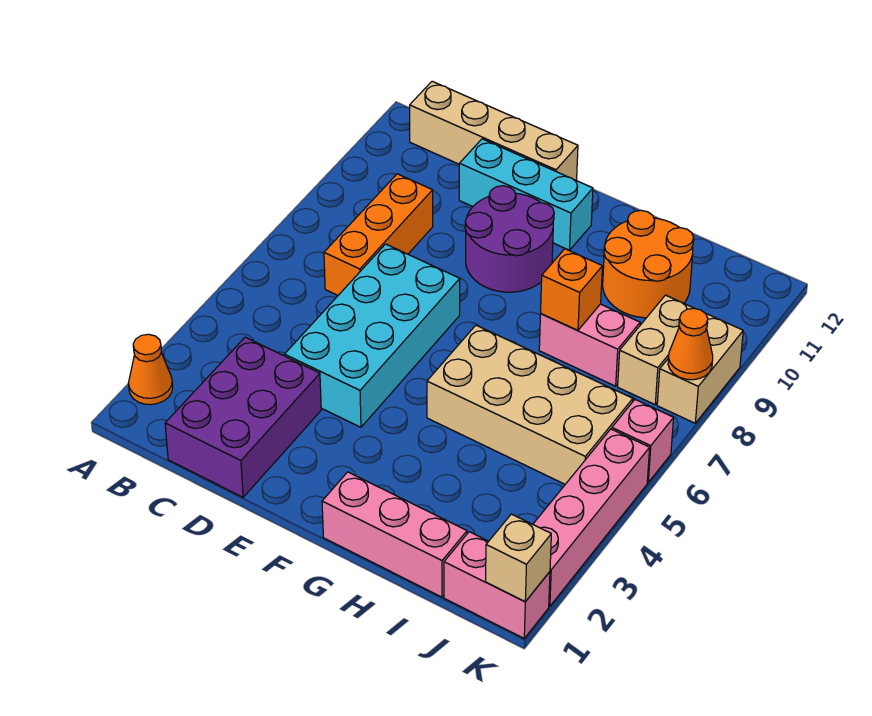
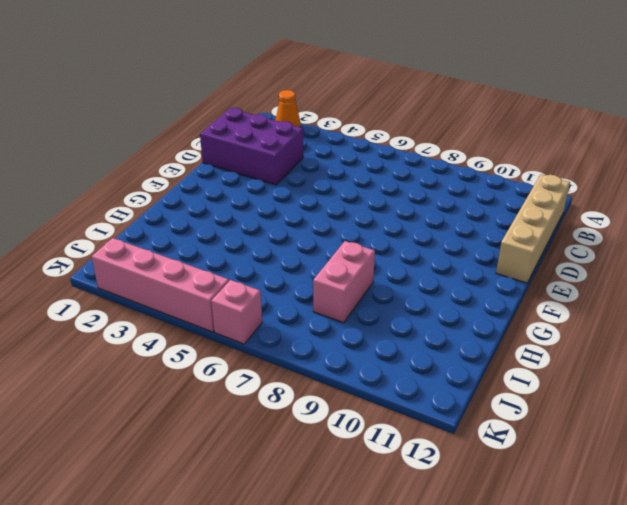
none -> orange 1x3 brick [324,174,433,295]
none -> cyan 2x4 brick [285,244,460,427]
none -> cyan 1x3 brick [459,139,593,250]

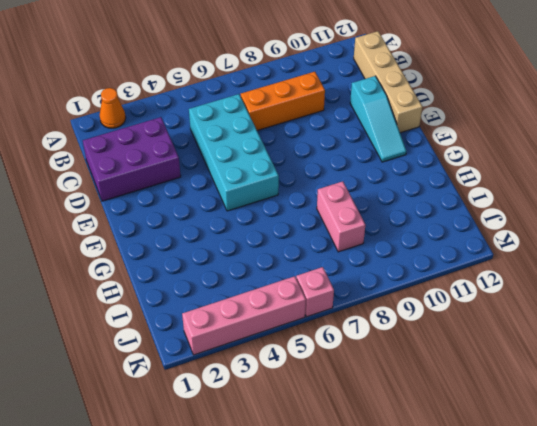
cyan 2x4 brick [189,94,279,211] -> cyan 2x4 brick turned to [285,244,460,427]
cyan 1x3 slope [350,76,406,162] -> cyan 1x3 brick [459,139,593,250]
none -> purple 2x2 round brick [465,186,554,292]
none -> pink 1x3 brick [322,472,467,597]
none -> tan 2x4 brick [427,325,633,484]

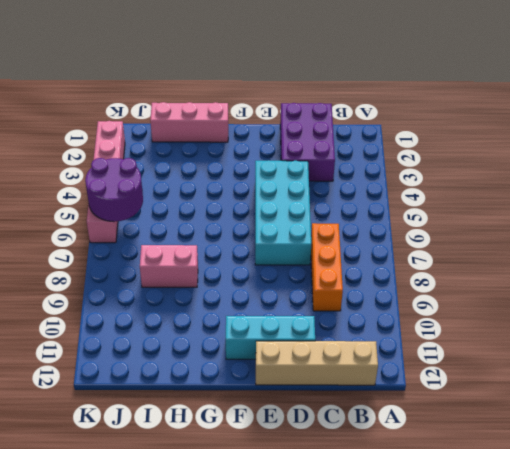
purple 2x2 round brick [85,158,143,222] -> purple 2x2 round brick moved to [465,186,554,292]
none -> orange 1x1 cone [128,334,173,405]
none -> tan 2x4 brick [427,325,633,484]
none -> orange 2x2 round brick [603,210,694,318]

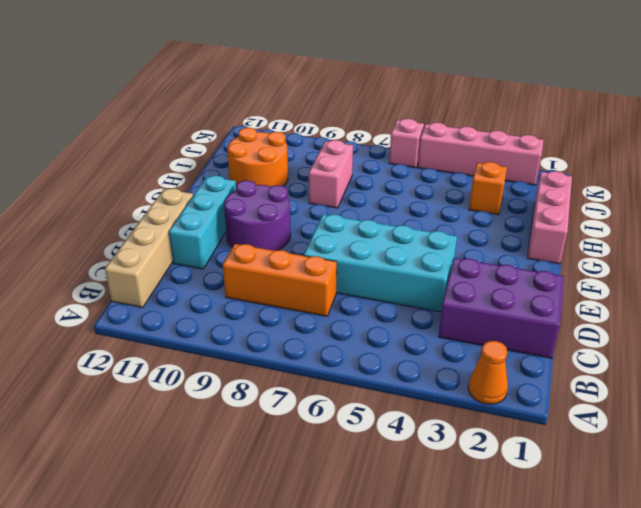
orange 1x1 brick [469,162,507,215] -> orange 1x1 brick moved to [541,249,602,331]
none -> tan 2x4 brick [427,325,633,484]
none -> pink 1x2 brick [444,532,550,638]
none -> tan 1x2 brick [618,295,693,405]

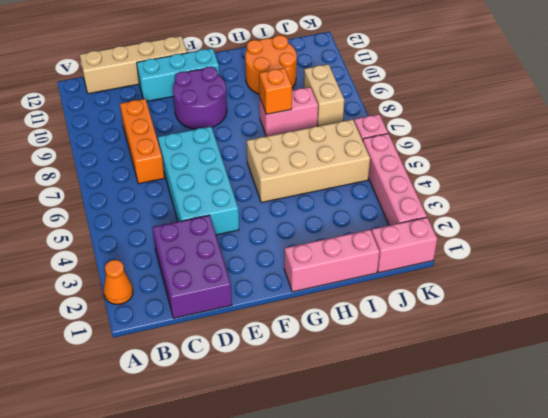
none -> tan 1x2 brick [657,314,743,423]
none -> tan 1x1 brick [486,514,551,602]
none -> orange 1x1 cone [668,308,713,380]

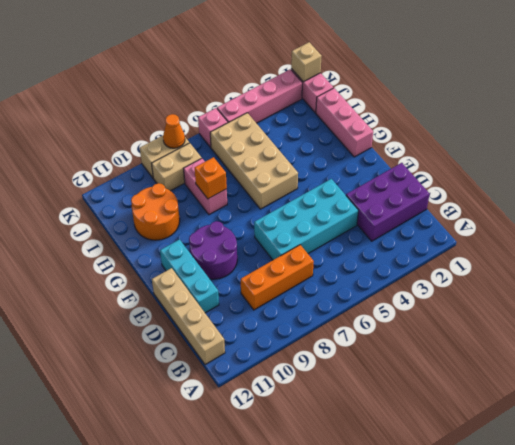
none -> orange 1x1 cone [128,334,173,405]

